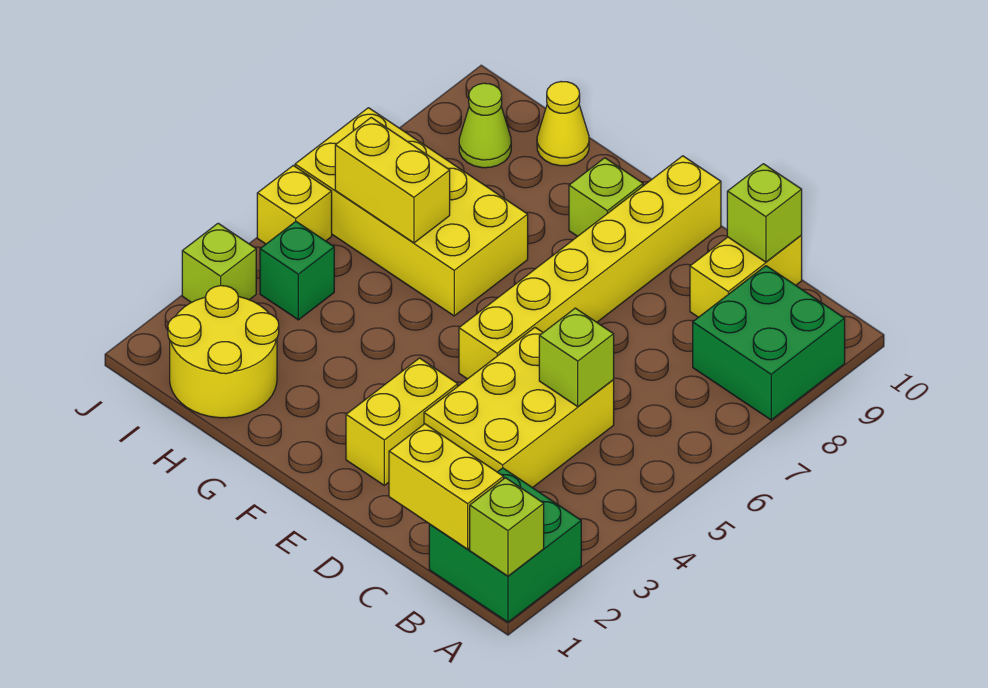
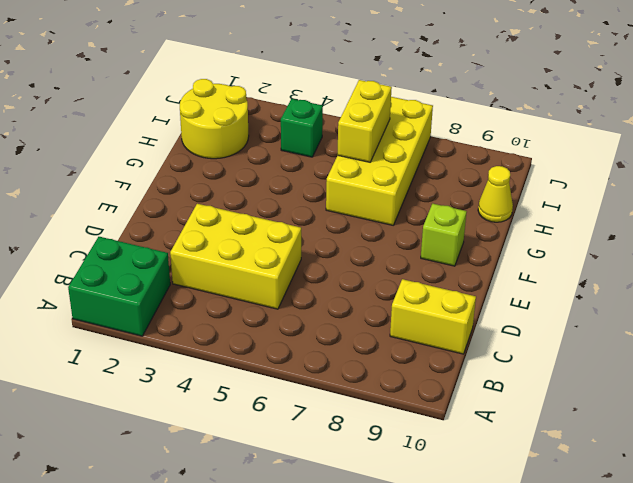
none -> green 2x2 brick [693,266,845,420]
none -> yellow 1x2 brick [346,358,458,485]
none -> yellow 1x6 brick [459,156,721,379]

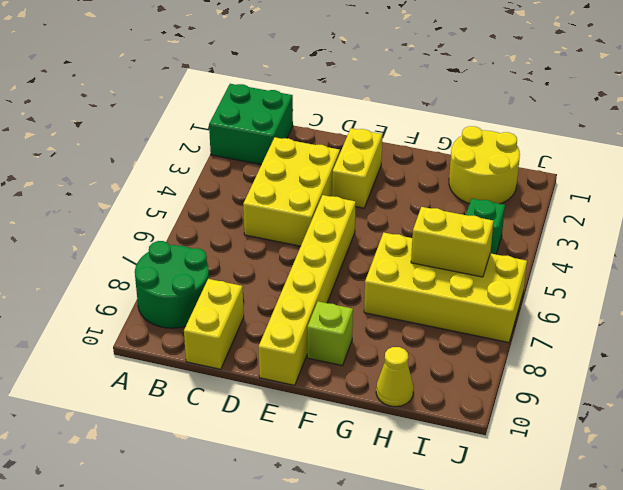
green 2x2 round brick [135,241,209,328] -> green 2x2 brick [693,266,845,420]
none -> lime 1x1 cone [459,83,511,168]
none -> lime 1x1 brick [182,223,256,303]
none -> yellow 1x1 brick [257,166,332,244]

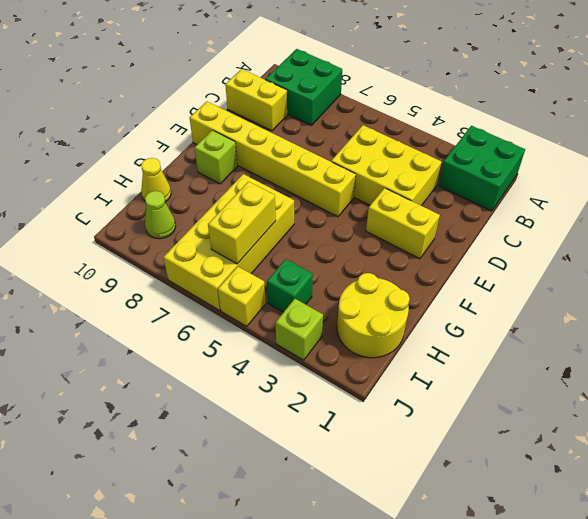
none -> lime 1x1 brick [470,478,544,576]
none -> yellow 1x2 brick [389,424,504,549]
none -> lime 1x1 brick [539,308,614,407]

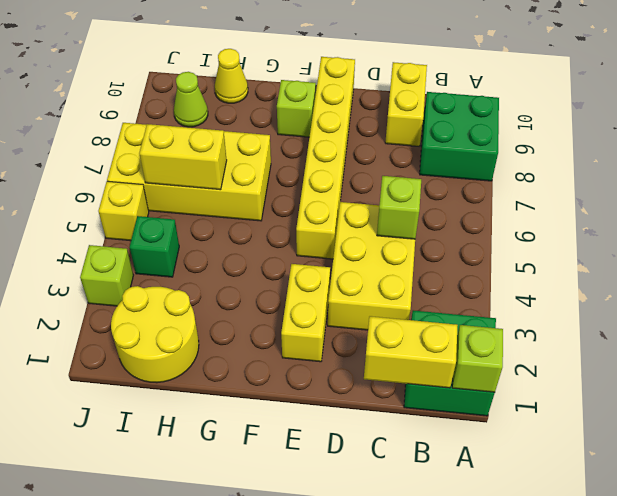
none -> lime 1x1 brick [727,164,802,262]

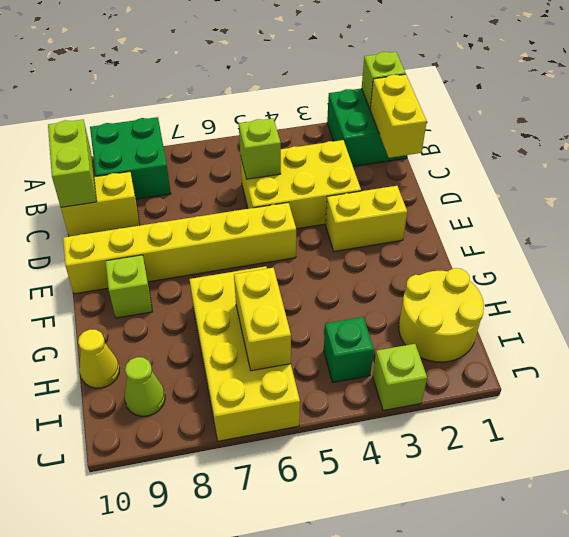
lime 1x2 brick [48,120,97,207] -> lime 1x1 brick [727,164,802,262]
none -> yellow 1x1 brick [257,166,332,244]

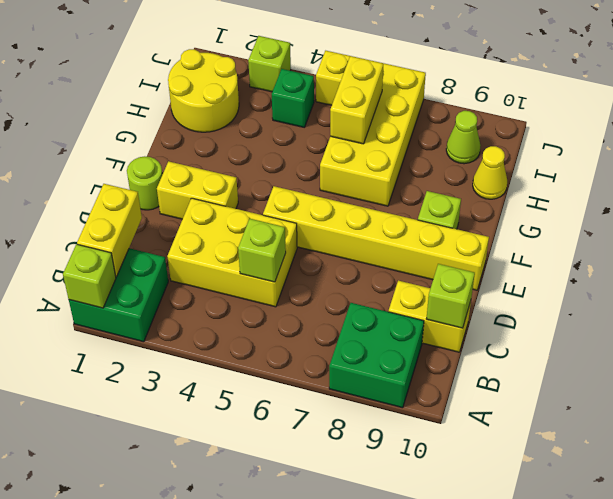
lime 1x1 round brick [127,156,162,210] -> none

